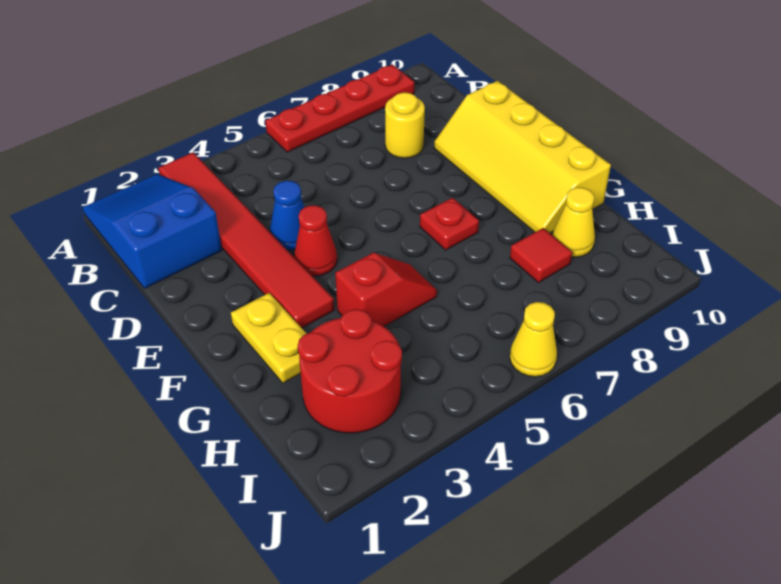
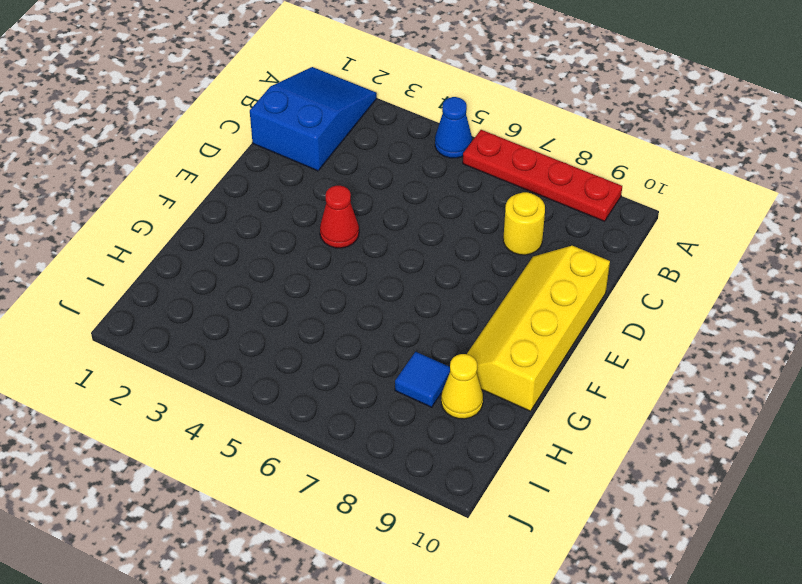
blue 1x1 cone [435,97,472,158] -> blue 1x1 cone moved to [270,181,304,250]
blue 1x1 tile [395,352,450,407] -> red 1x1 tile [510,228,572,283]
none -> red 1x6 tile [158,153,334,328]
none -> yellow 1x2 plate [231,293,306,383]
none -> red 1x1 plate [420,198,479,250]

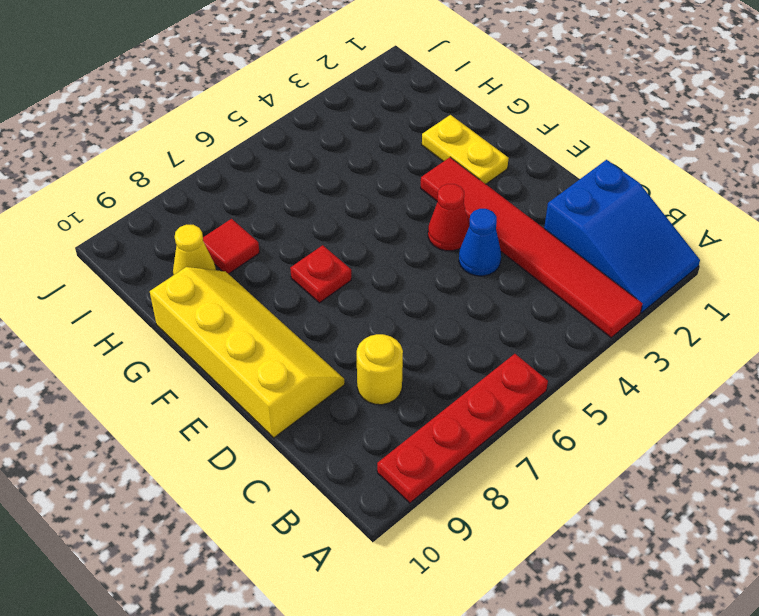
none -> red 1x2 slope [335,253,437,326]
none -> red 2x2 round brick [298,309,402,433]
none -> yellow 1x1 cone [510,302,557,377]

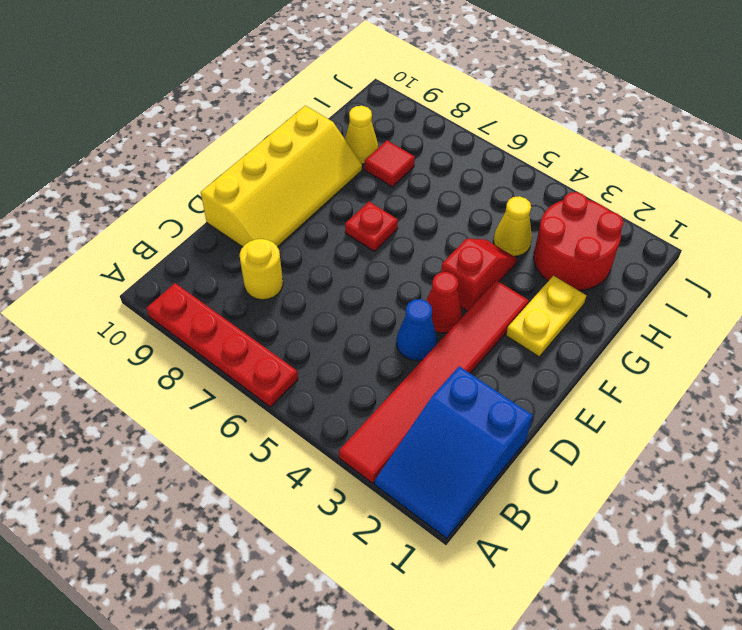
red 1x2 slope [441,239,517,311] -> red 1x2 slope turned to [335,253,437,326]
yellow 1x1 cone [494,196,532,256] -> yellow 1x1 cone moved to [510,302,557,377]

